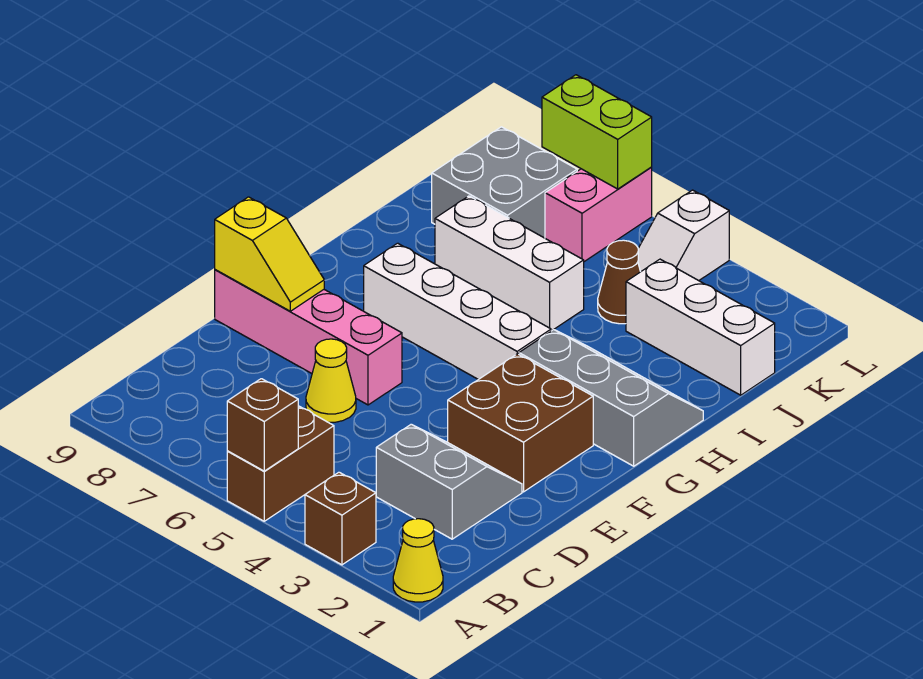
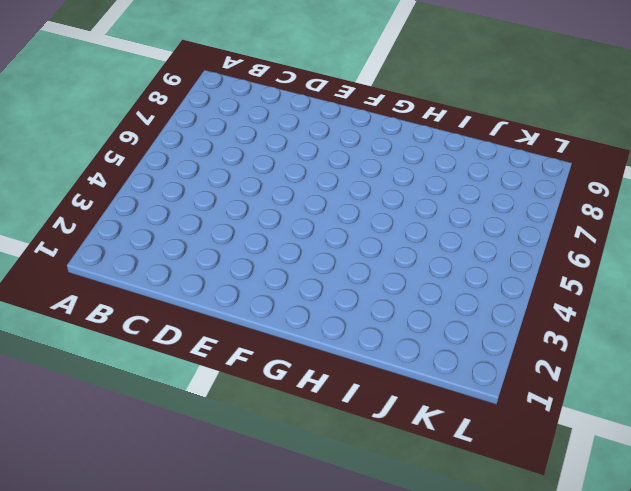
none -> yellow 1x1 cone [393,519,443,602]
none -> brown 1x1 brick [305,472,376,565]
none -> brown 1x2 brick [227,406,334,521]

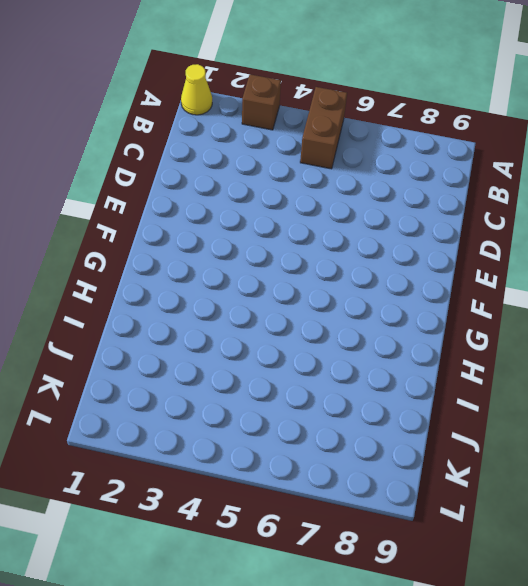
none -> grey 2x2 slope [376,424,522,539]
none -> yellow 1x1 cone [306,339,356,422]
none -> brown 2x2 brick [448,354,593,492]

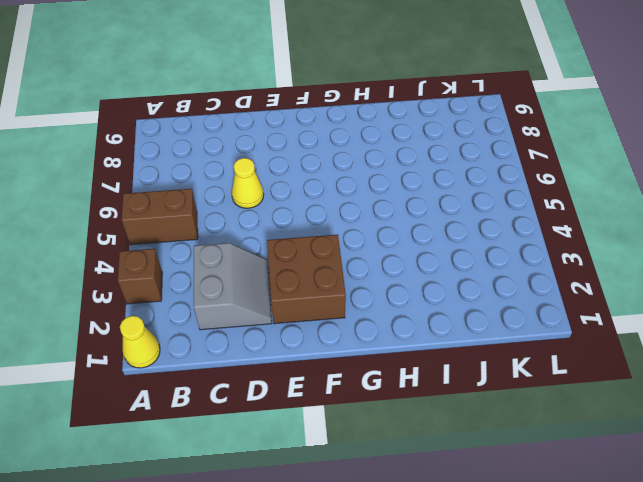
none -> pink 1x4 brick [215,270,402,405]
none -> grey 2x3 slope [519,330,703,466]
none -> white 1x4 brick [364,243,551,380]

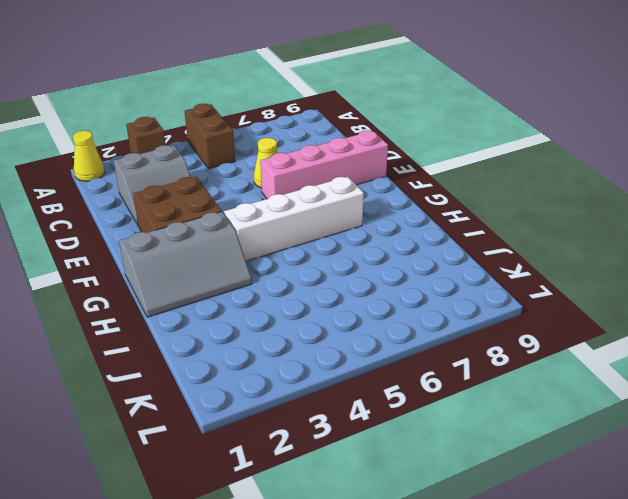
none -> white 1x3 brick [435,196,584,331]
none -> white 1x3 brick [626,259,775,395]
none -> brown 1x1 cone [598,240,640,324]

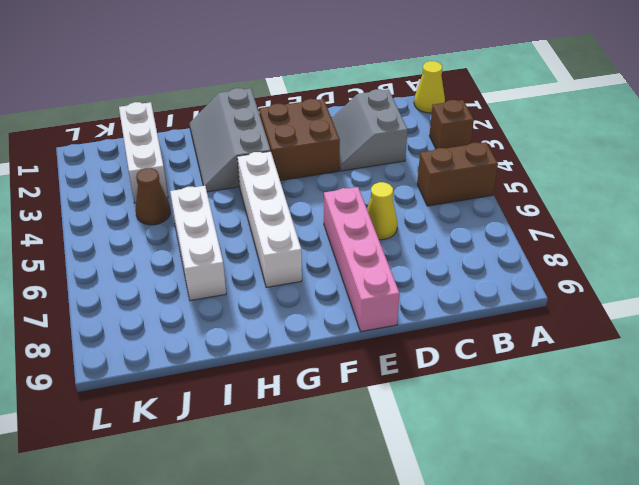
none -> grey 2x2 brick [432,127,577,238]
none -> white 1x2 slope [638,190,729,281]
none -> pink 1x2 brick [545,167,652,262]

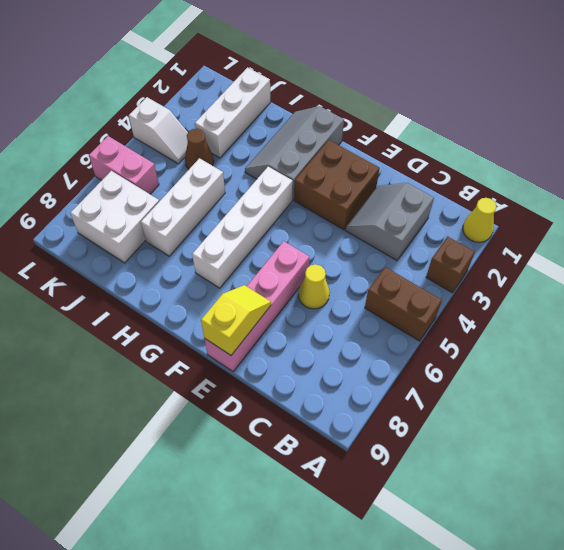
white 2x2 brick [70,171,159,263] -> grey 2x2 brick [432,127,577,238]
none -> brown 1x1 brick [227,379,298,471]
none -> lime 1x2 brick [542,75,652,189]

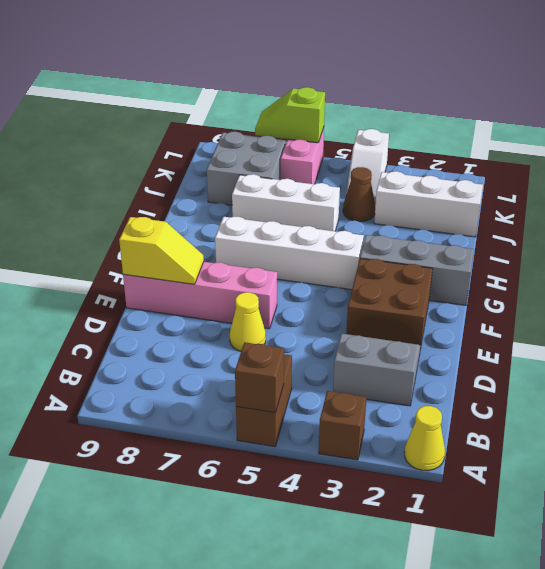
lime 1x2 slope [255,87,325,143] -> lime 1x2 brick [542,75,652,189]

